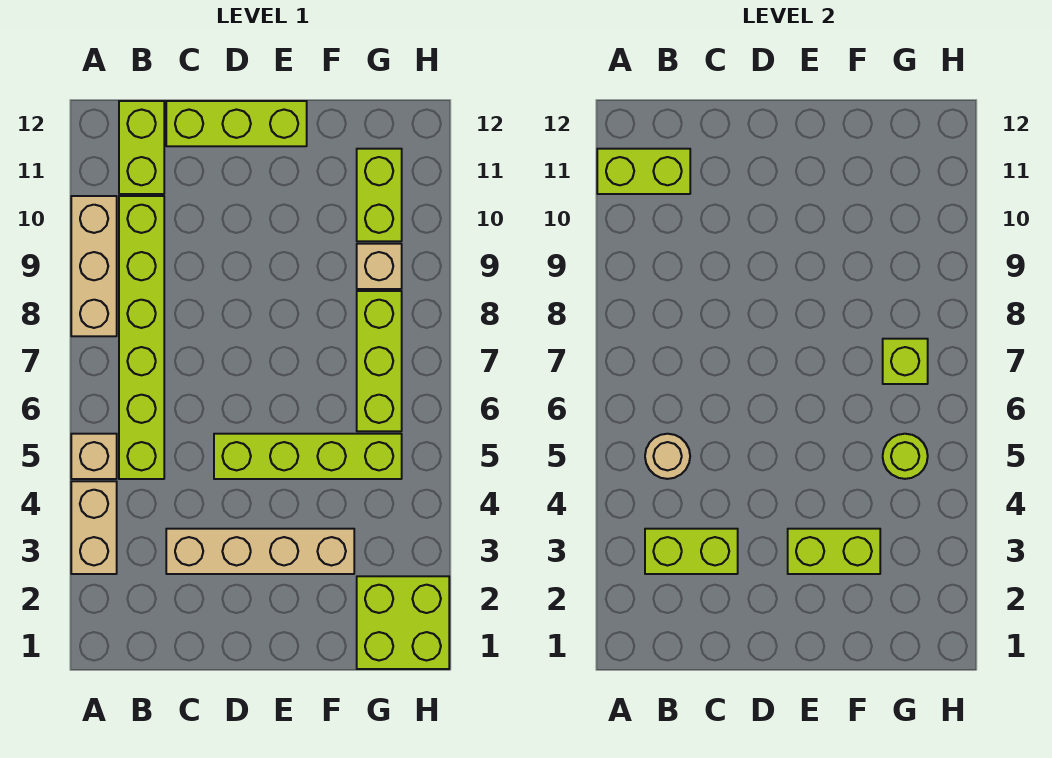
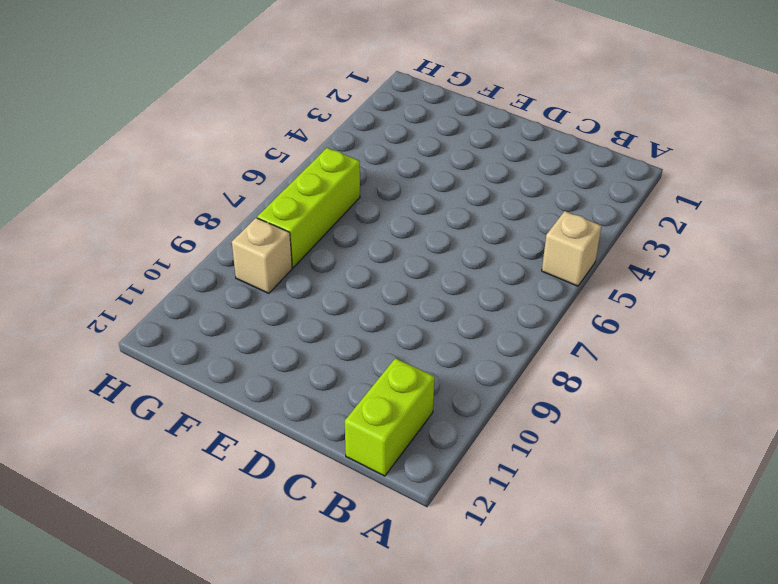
none -> tan 1x2 brick [71,481,117,574]
none -> tan 1x3 brick [71,196,117,336]
none -> lime 1x6 brick [119,196,164,479]

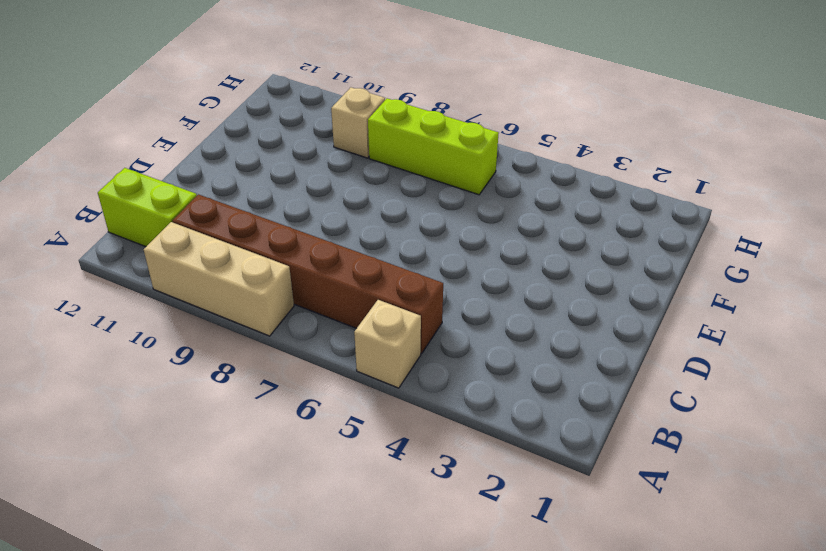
brown 1x6 brick [172,194,443,354] -> lime 1x6 brick [119,196,164,479]
none -> tan 1x2 brick [71,481,117,574]
none -> tan 1x4 brick [166,529,354,574]
none -> lime 1x3 brick [166,101,307,146]

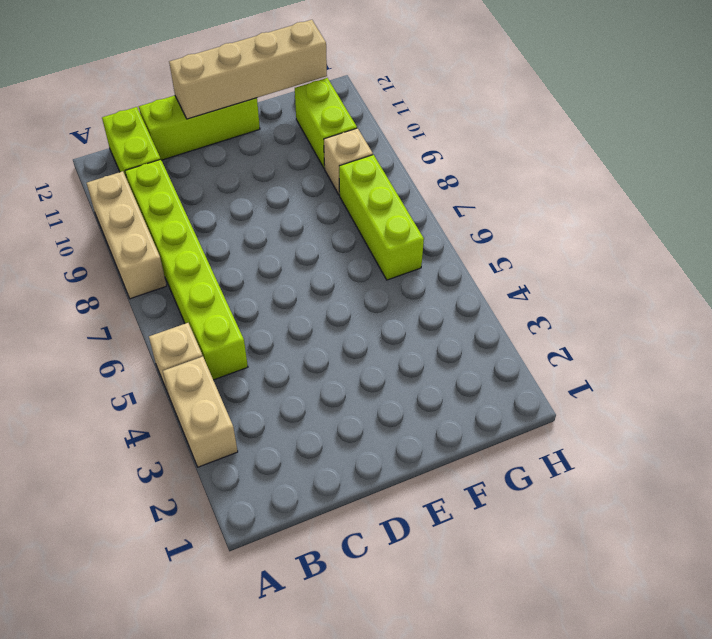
tan 1x4 brick [169,20,327,119] -> tan 1x4 brick moved to [166,529,354,574]
none -> lime 1x4 brick [214,434,402,479]
none -> lime 2x2 brick [357,576,449,669]
none -> lime 1x2 brick [597,149,690,194]

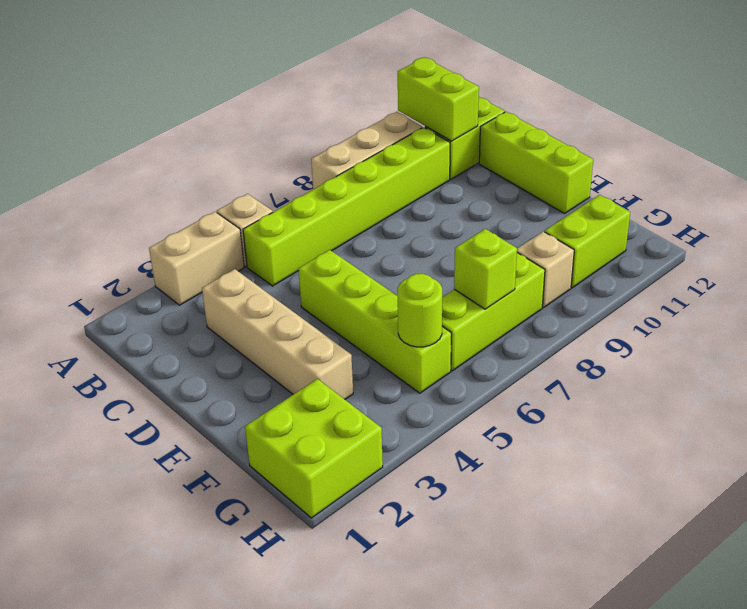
none -> lime 1x2 brick [645,529,738,574]
none -> tan 1x1 round brick [645,434,690,479]
none -> lime 1x2 brick [788,529,880,574]

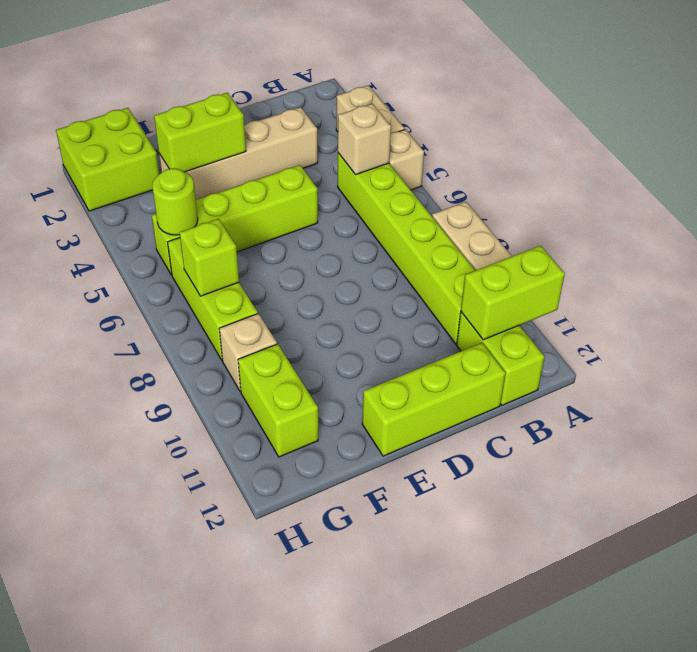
tan 1x1 brick [338,104,391,175] -> tan 1x1 round brick [645,434,690,479]
none -> lime 1x2 brick [645,529,738,574]

